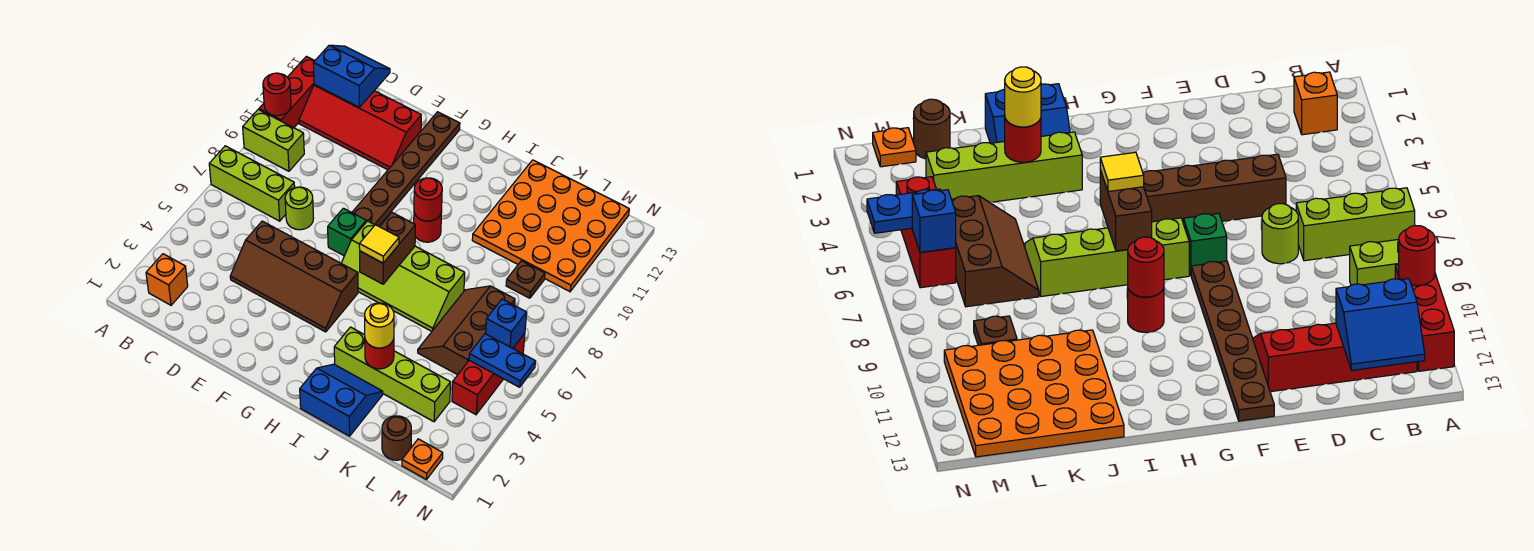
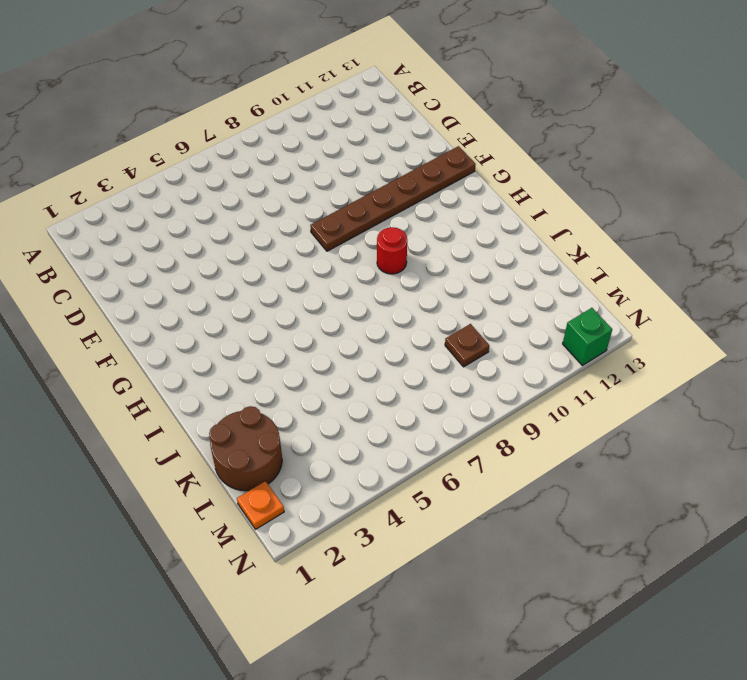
brown 2x2 round brick [209,406,282,491] -> brown 1x1 round brick [382,416,411,460]
green 1x1 brick [563,308,612,365] -> green 1x1 brick moved to [328,208,366,256]
none -> lime 1x3 brick [209,146,295,221]
none -> lime 1x2 brick [243,110,304,171]
none -> red 1x3 brick [259,56,315,128]

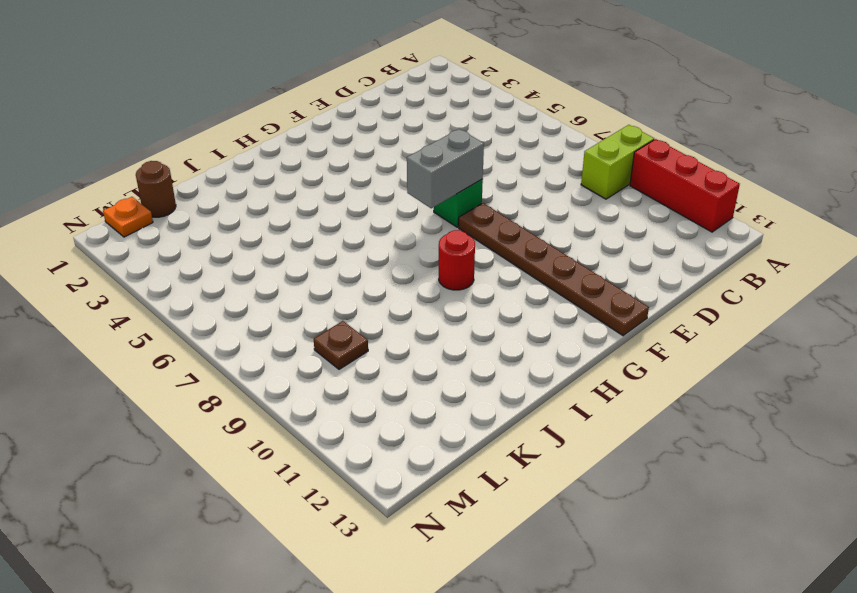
grey 1x2 brick [407,129,484,208] -> none
none -> lime 1x3 brick [209,146,295,221]
none -> orange 1x1 brick [146,254,188,305]
none -> red 2x4 slope [299,85,421,170]

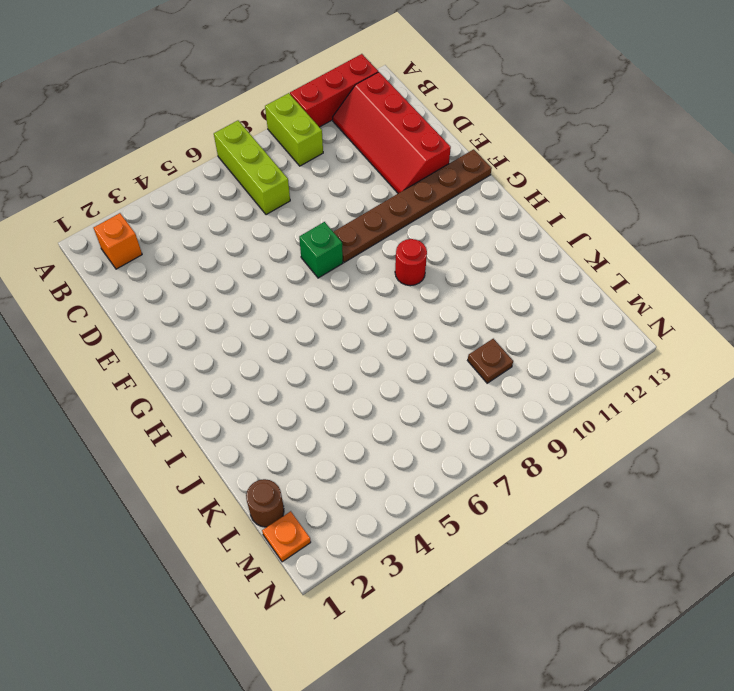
none -> brown 2x4 slope [230,221,358,332]
none -> lime 1x1 round brick [285,187,314,230]
none -> lime 2x4 slope [341,221,465,331]

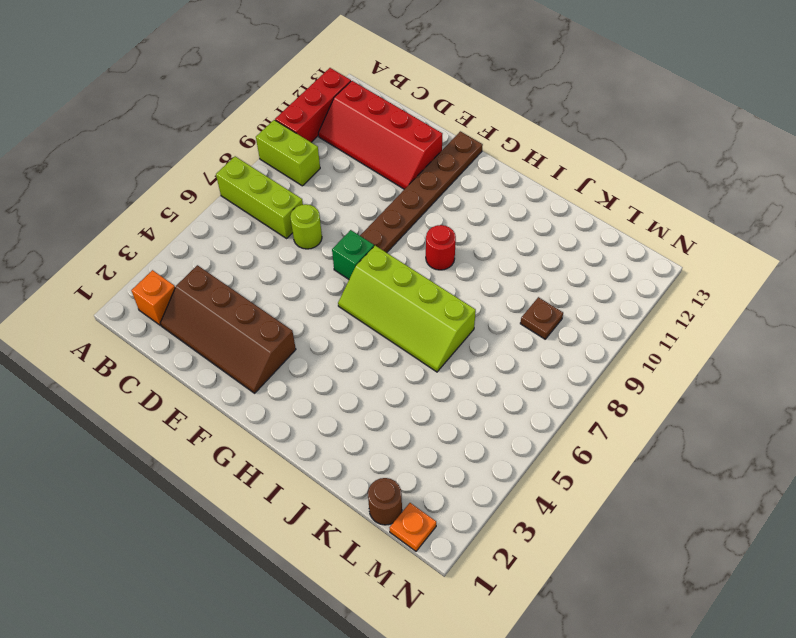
brown 2x4 slope [160,265,296,393] -> brown 2x4 slope moved to [230,221,358,332]
none -> blue 2x2 slope [300,364,383,436]
none -> lime 1x4 brick [334,327,451,422]
none -> orange 4x4 plate [472,160,629,292]

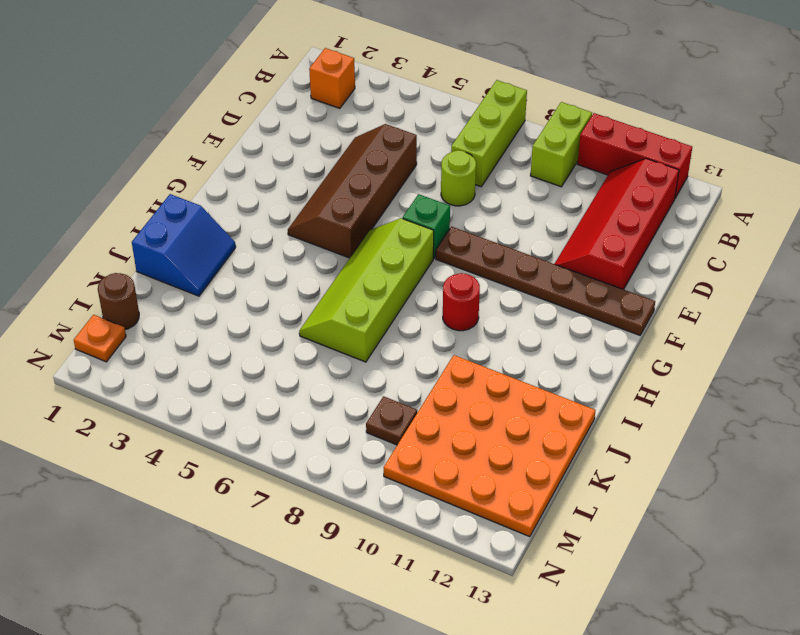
none -> lime 1x4 brick [334,327,451,422]
none -> brown 2x3 slope [418,286,515,375]
none -> red 1x3 brick [452,333,525,414]

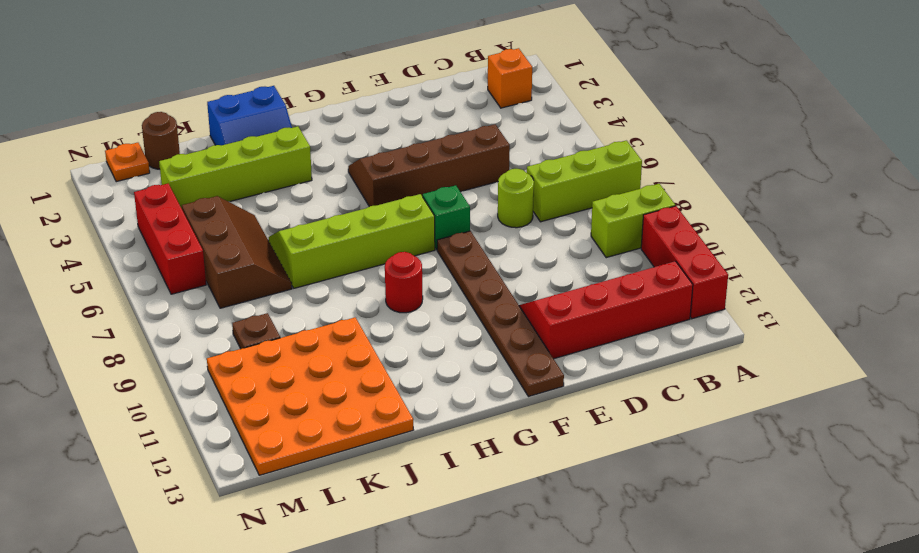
none -> red 1x1 round brick [263,73,291,116]
none -> blue 2x2 slope [313,45,390,107]
none -> brown 1x2 brick [360,213,415,284]

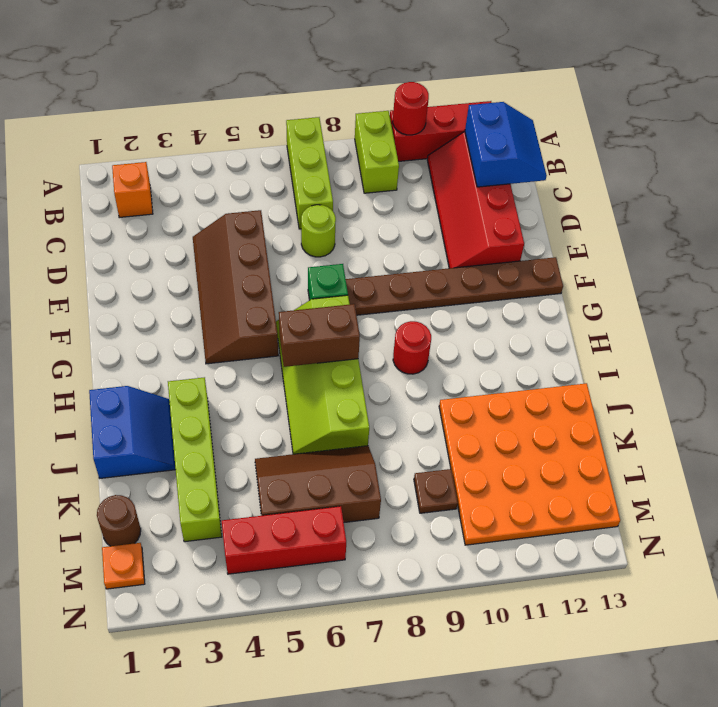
none -> red 1x1 round brick [414,178,442,221]
none -> red 1x1 round brick [365,339,394,369]
none -> blue 1x2 plate [469,334,535,387]

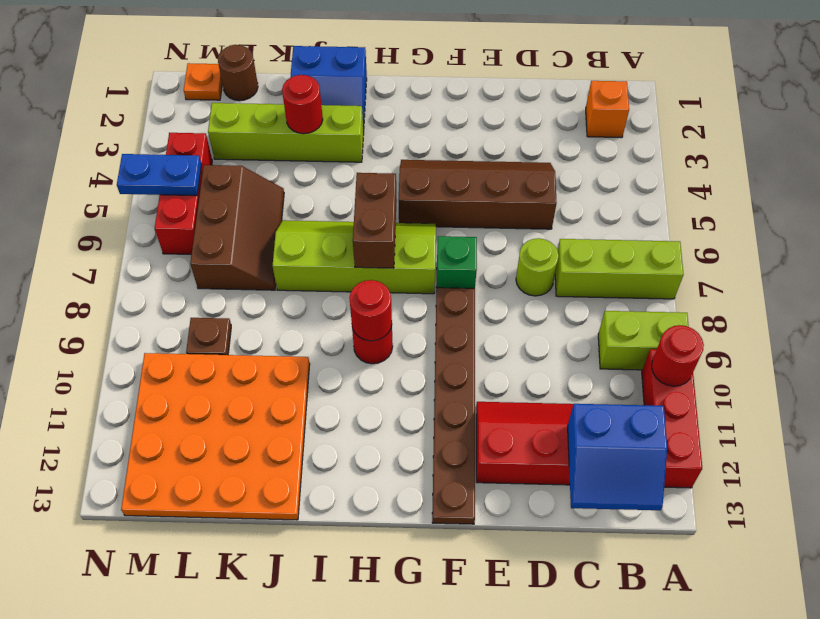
none -> blue 1x1 brick [486,299,527,348]
none -> yellow 1x1 tile [359,225,399,263]
none -> yellow 1x1 round brick [365,303,394,348]

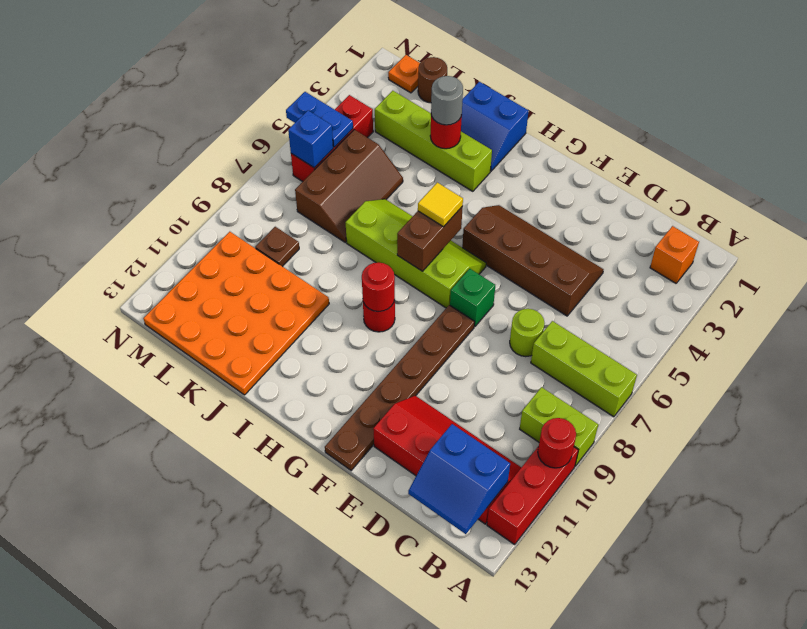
grey 1x1 round brick [431,76,463,125] -> yellow 1x1 round brick [365,303,394,348]

